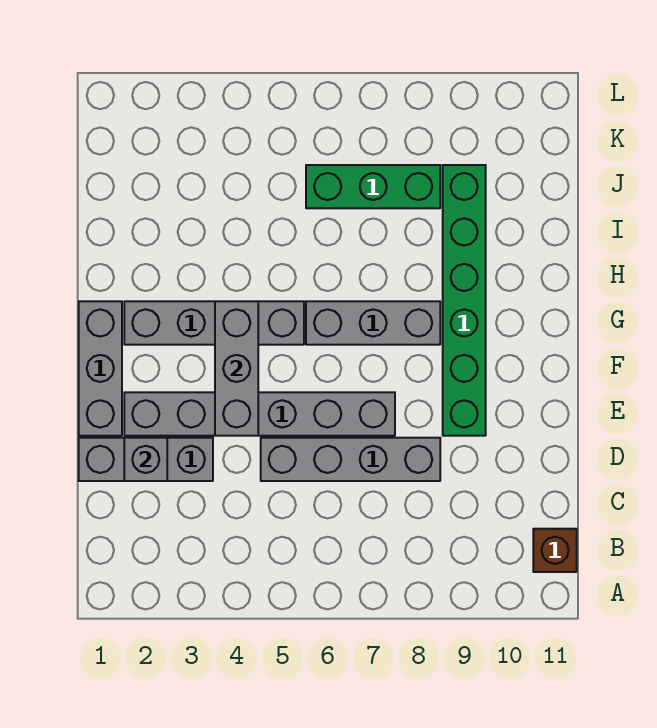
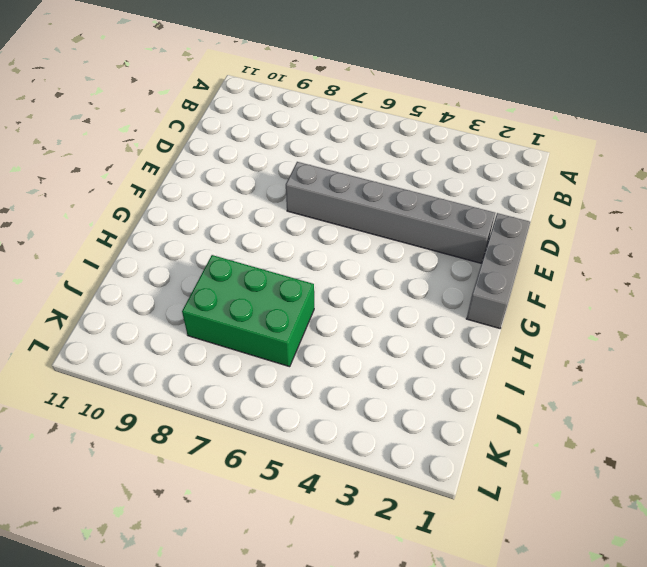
green 2x3 brick [182,255,314,367] -> green 1x3 brick [306,165,440,208]
none -> brown 1x1 brick [533,529,577,572]
none -> grey 1x3 brick [79,438,213,481]

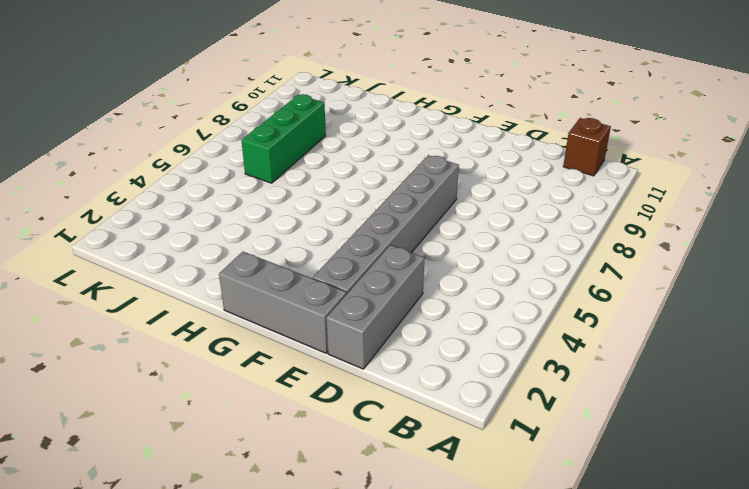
none -> grey 1x4 brick [261,438,440,481]
none -> green 1x6 brick [443,165,486,436]

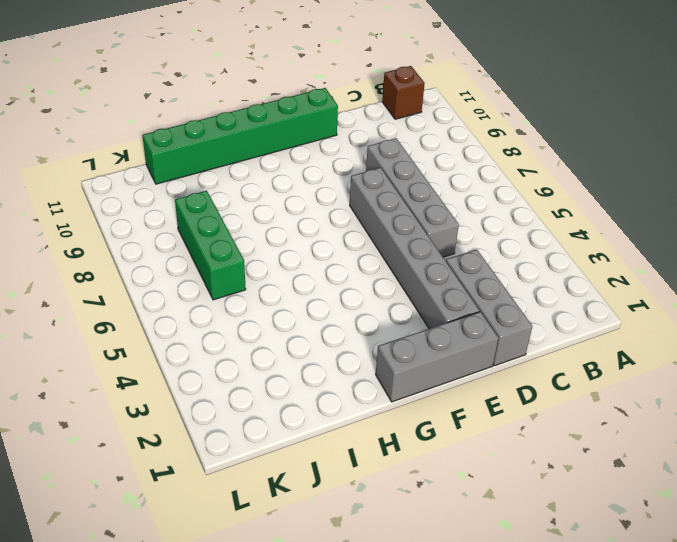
green 1x6 brick [142,88,338,184] -> green 1x6 brick moved to [443,165,486,436]
none -> grey 1x4 brick [124,301,304,345]
none -> grey 1x3 brick [306,301,440,345]

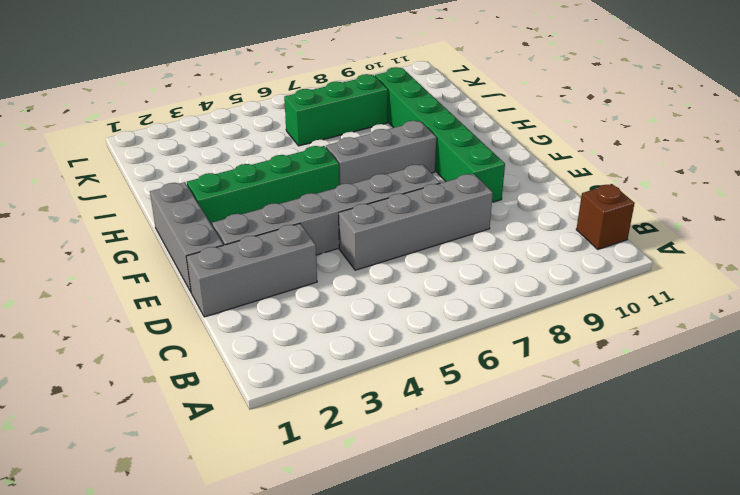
green 1x4 brick [187,146,339,225] -> grey 1x4 brick [124,301,304,345]
none -> grey 1x1 brick [124,438,167,481]
none -> grey 1x3 brick [215,301,258,436]

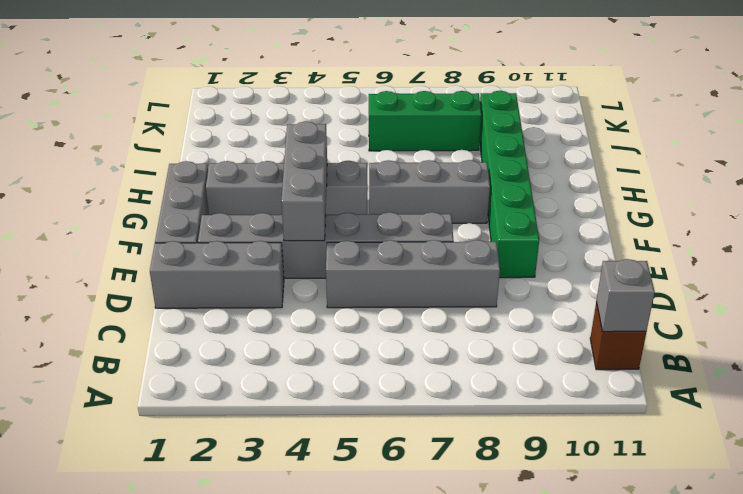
grey 1x1 brick [596,259,655,332] -> grey 1x1 brick moved to [124,438,167,481]

